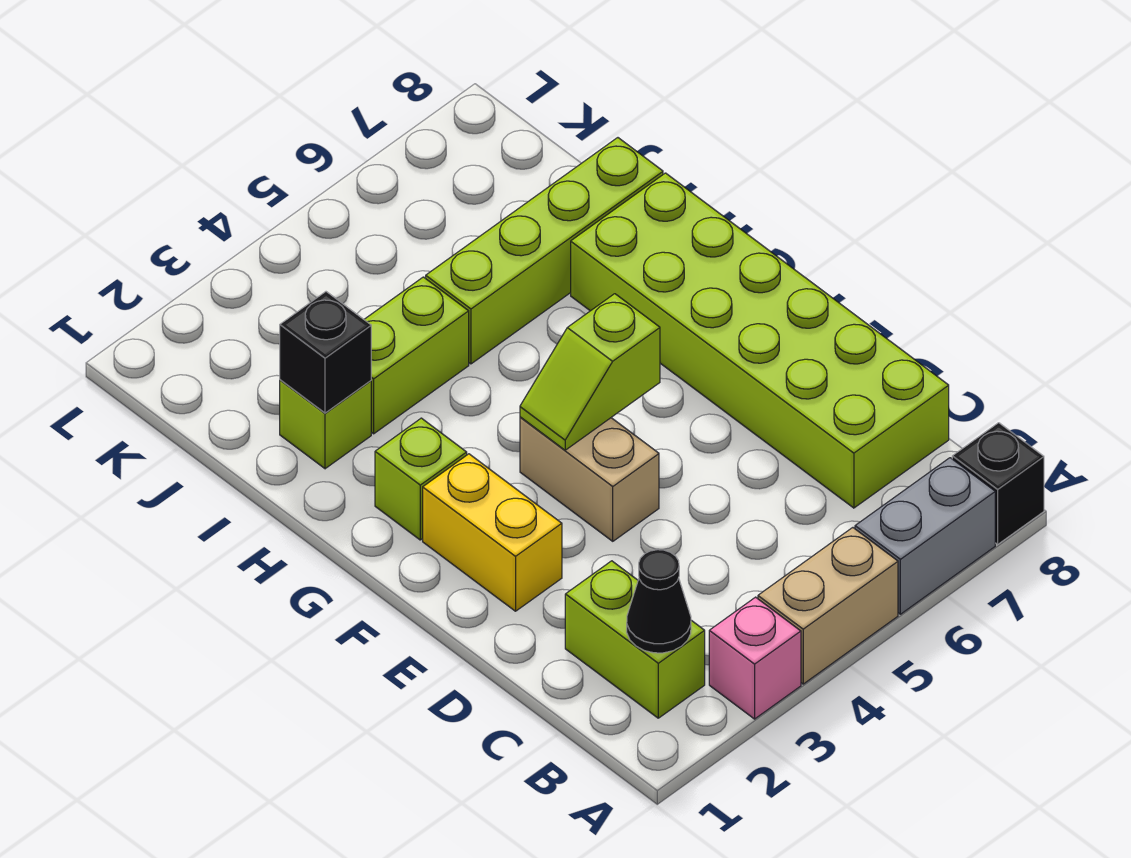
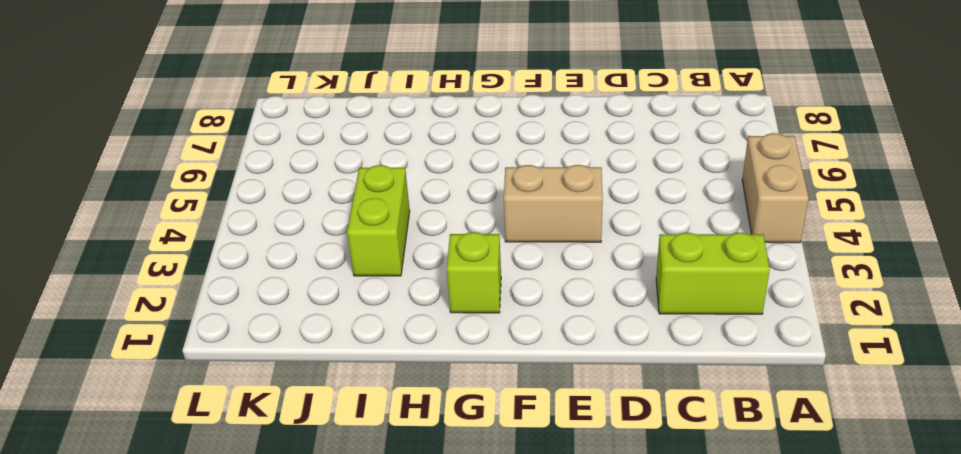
none -> pink 1x1 brick [709,597,801,719]
none -> grey 1x2 brick [855,458,995,614]
none -> black 1x1 brick [952,423,1044,544]

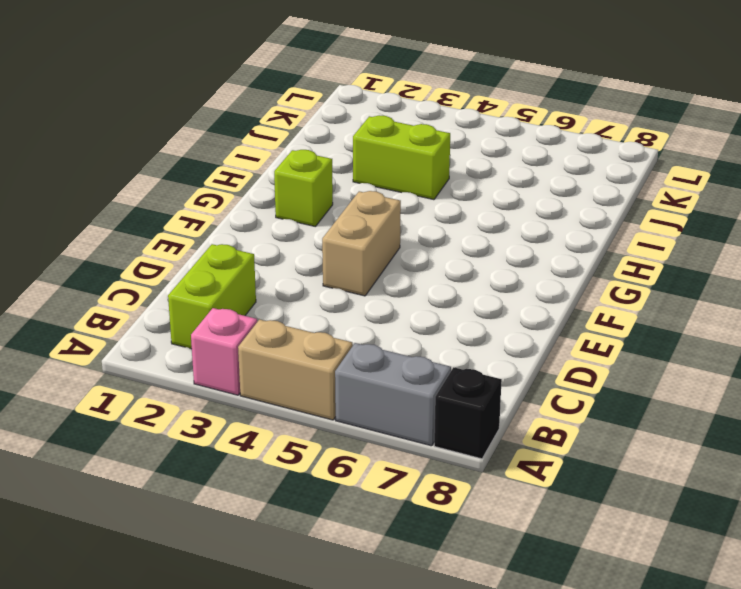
none -> lime 2x6 brick [571,173,949,508]
none -> yellow 1x2 brick [423,454,562,611]
none -> lime 1x1 brick [280,380,371,469]

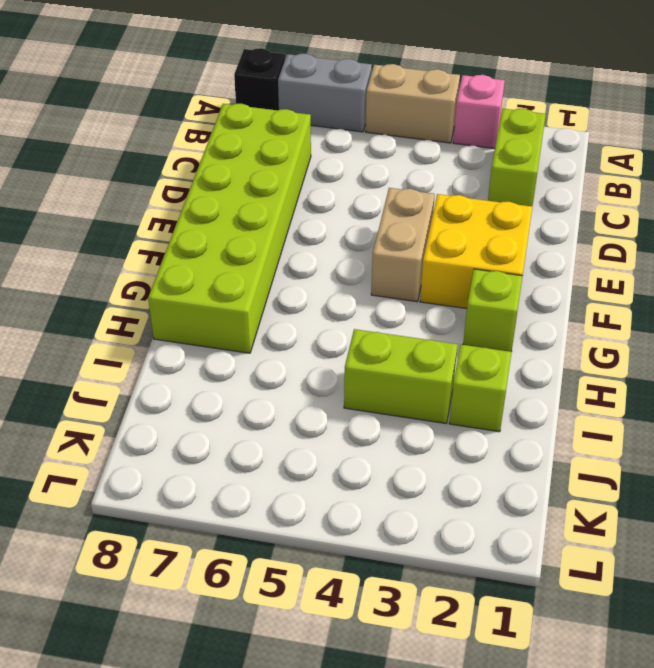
yellow 2x2 brick [420,194,533,309] -> yellow 1x2 brick [423,454,562,611]
none -> lime 1x4 brick [426,138,663,364]
none -> black 1x1 cone [627,550,691,653]
none -> lime 1x2 slope [520,294,660,450]

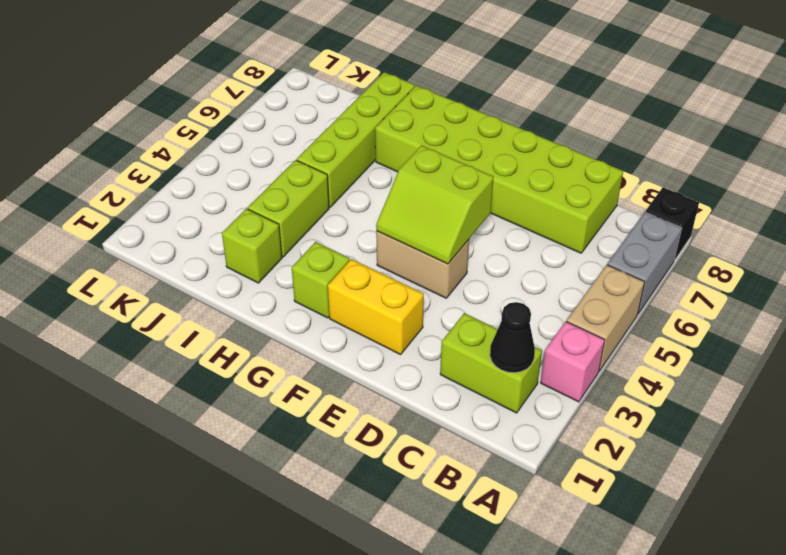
lime 2x2 slope [376,145,494,264] -> lime 1x2 slope [520,294,660,450]
none -> black 1x1 brick [280,292,371,413]

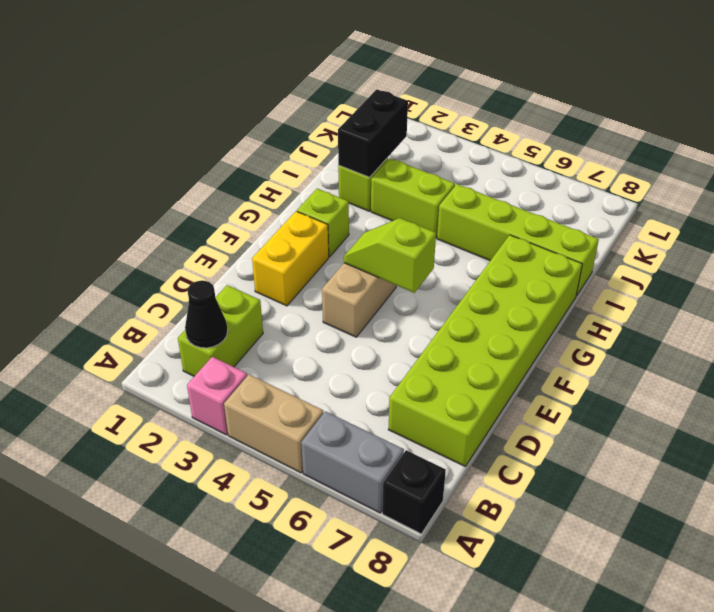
black 1x2 brick [338,89,408,177] -> black 1x1 brick [280,292,371,413]

